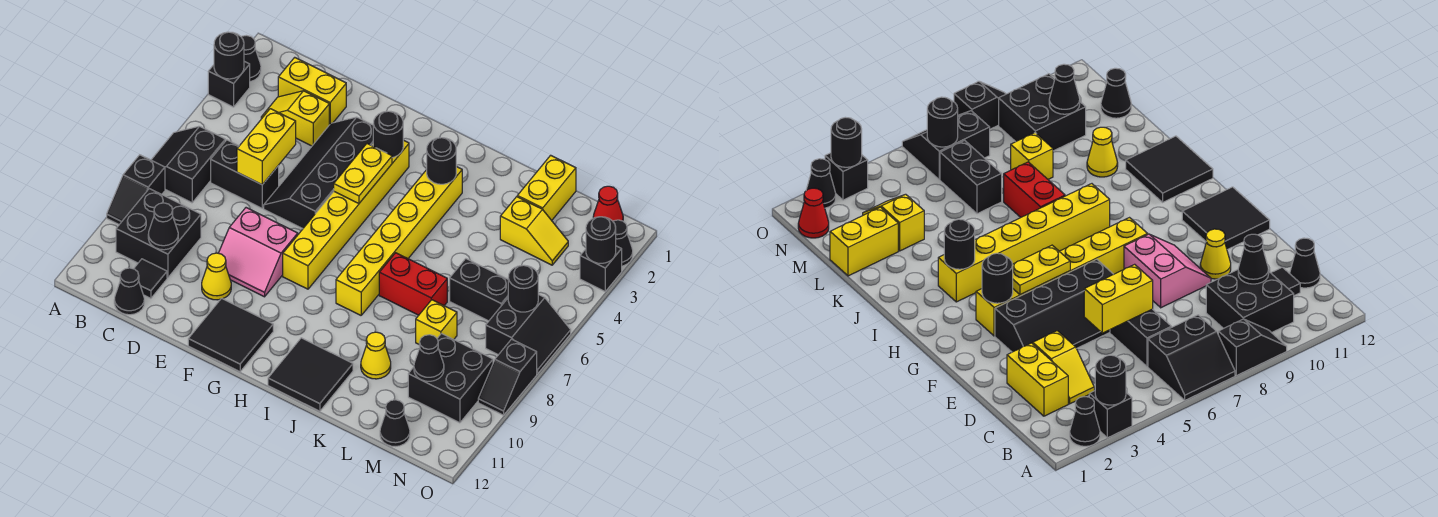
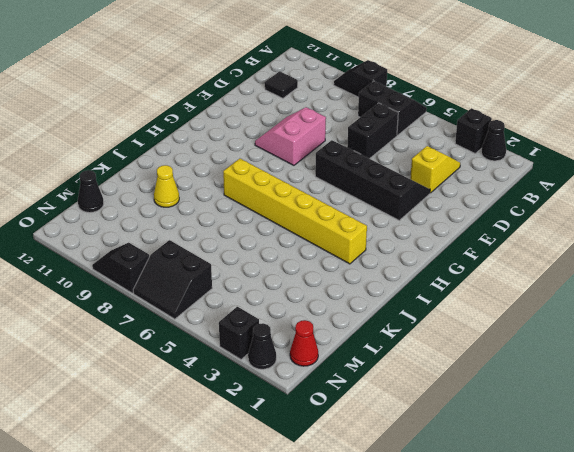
none -> black 2x2 brick [116,189,201,278]
none -> yellow 1x2 brick [278,57,346,125]
none -> black 1x1 cone [114,268,144,315]
none -> yellow 1x1 cone [202,253,231,300]

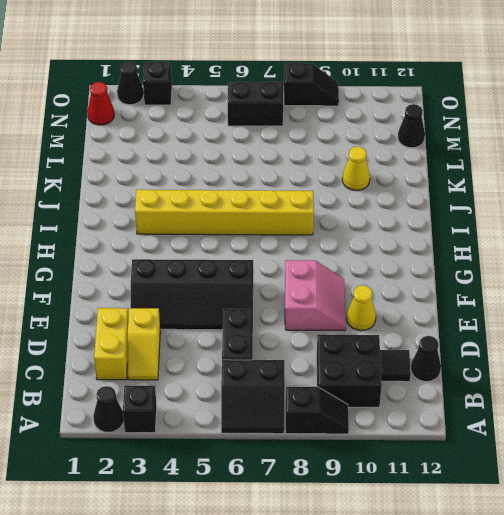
none -> black 2x2 tile [188,298,273,372]
none -> yellow 1x6 brick [283,140,409,289]
none -> black 2x2 tile [268,338,353,411]
none -> red 1x2 brick [379,253,447,315]

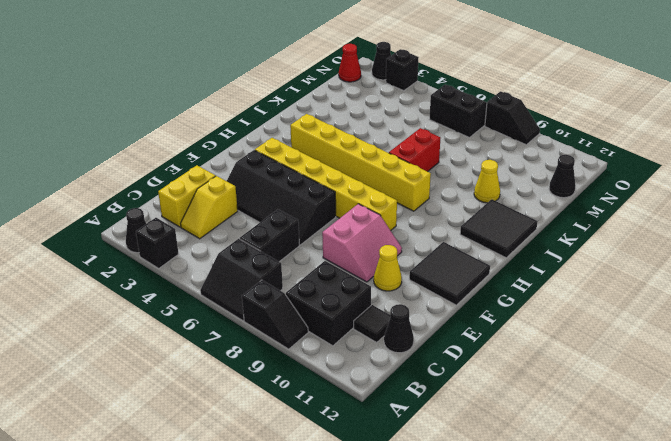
none -> yellow 1x2 brick [517,155,576,220]
none -> yellow 1x2 slope [500,197,568,265]
none -> black 1x2 brick [450,259,508,321]
none -> yellow 1x1 brick [416,300,457,344]

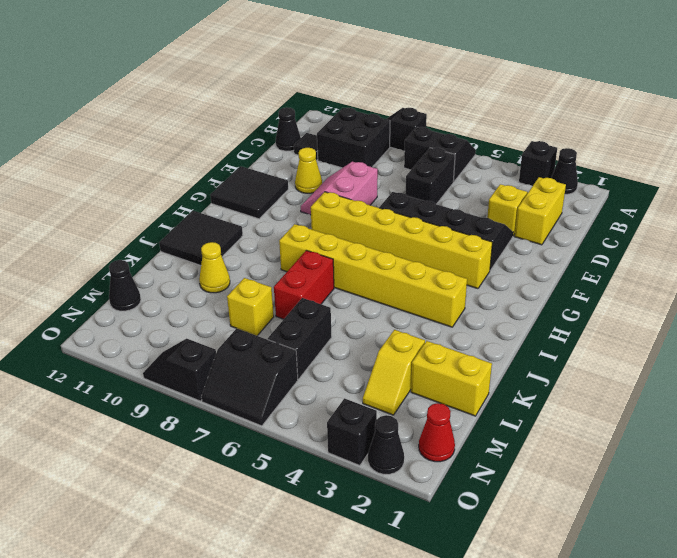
none -> black 2x2 brick [408,334,493,423]
none -> black 1x1 round brick [214,32,244,79]
none -> black 1x1 cone [148,203,178,250]
none -> yellow 1x2 brick [237,109,296,185]

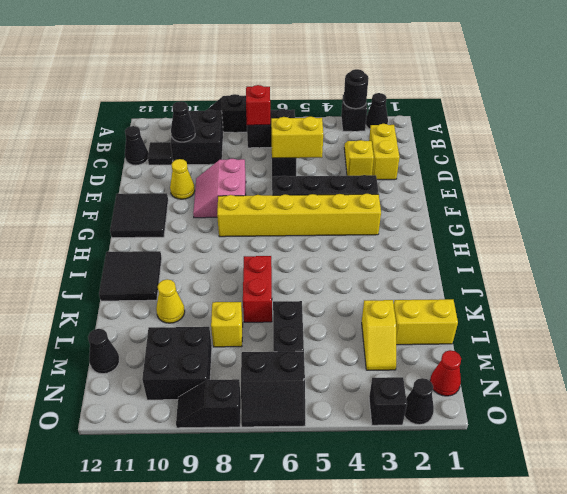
red 1x1 brick [246,85,270,125] -> none
none -> yellow 1x6 brick [336,167,462,315]
none -> black 1x1 round brick [373,111,403,158]
none -> yellow 1x2 plate [334,144,392,203]
none -> black 1x1 round brick [427,138,456,184]

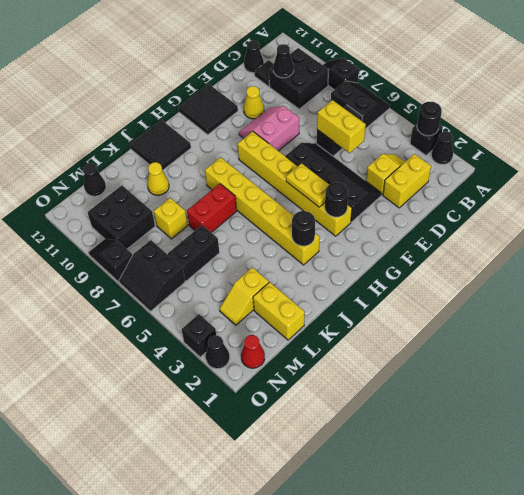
none -> black 1x1 cone [414,335,444,381]
none -> black 1x1 round brick [508,265,538,312]
none -> black 1x1 round brick [586,217,616,263]

